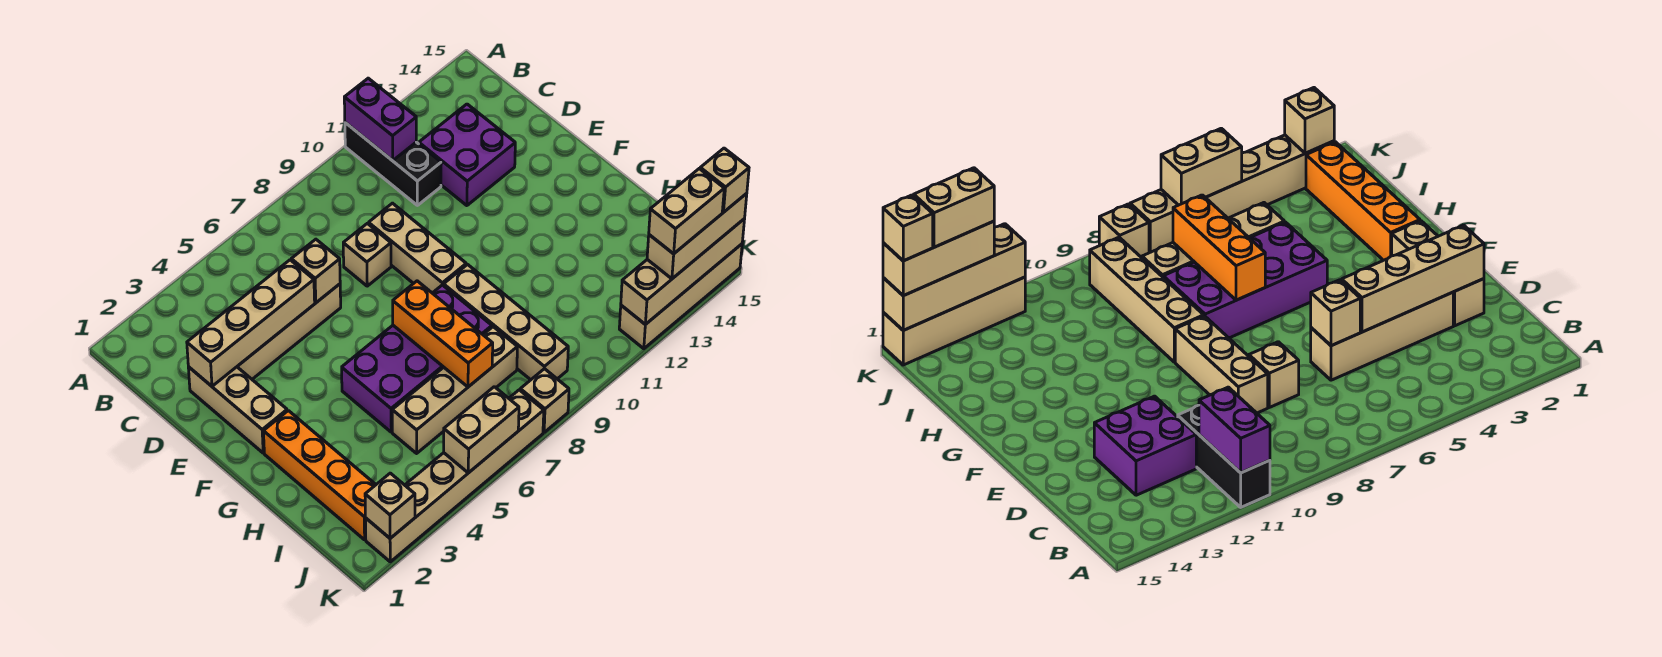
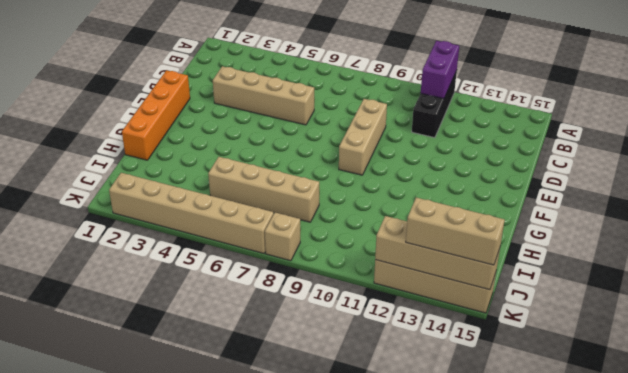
orange 1x4 brick [122,70,190,160] -> orange 1x4 brick moved to [263,411,376,540]
none -> purple 2x2 brick [419,104,515,206]
none -> tan 1x3 brick [188,367,287,453]
none -> tan 1x1 brick [343,223,391,286]

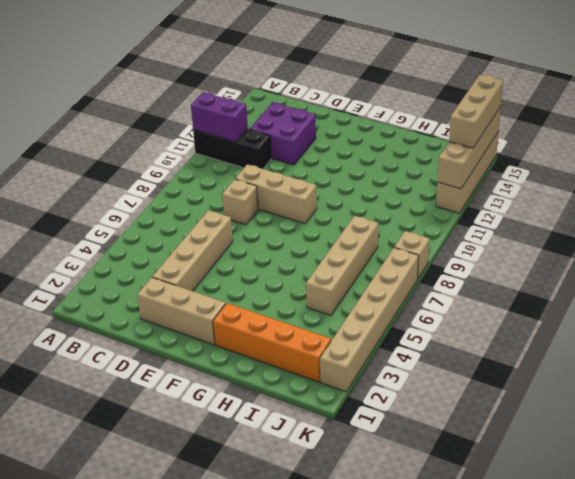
none -> purple 2x4 brick [342,285,492,432]
none -> tan 1x4 brick [444,265,568,380]
none -> tan 1x4 brick [187,260,315,386]

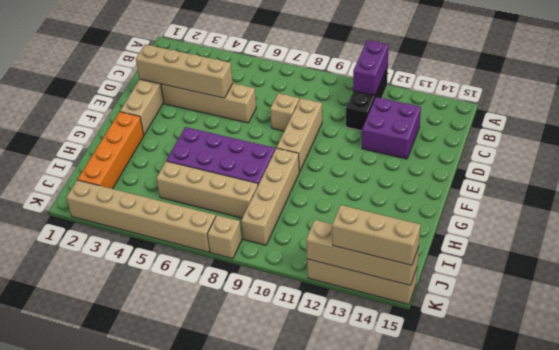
none -> tan 1x1 brick [291,239,340,303]
none -> orange 1x3 brick [393,281,493,387]
none -> tan 1x1 brick [365,473,415,538]

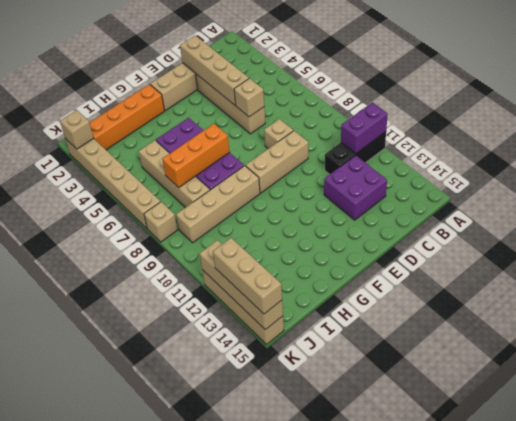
none -> tan 1x2 brick [444,387,519,473]
none -> tan 1x2 brick [649,169,724,254]
none -> tan 1x1 brick [700,148,749,212]

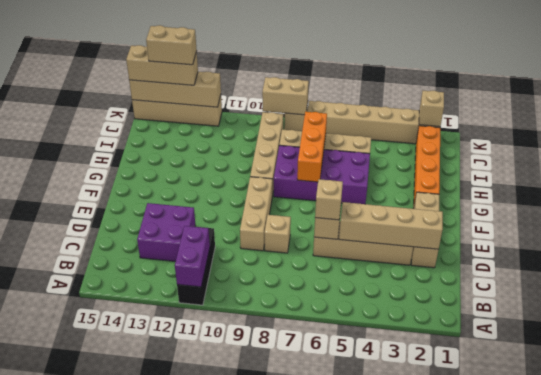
tan 1x1 brick [315,179,343,220] -> tan 1x1 brick moved to [700,148,749,212]
tan 1x2 brick [262,77,309,115] -> tan 1x2 brick moved to [444,387,519,473]

